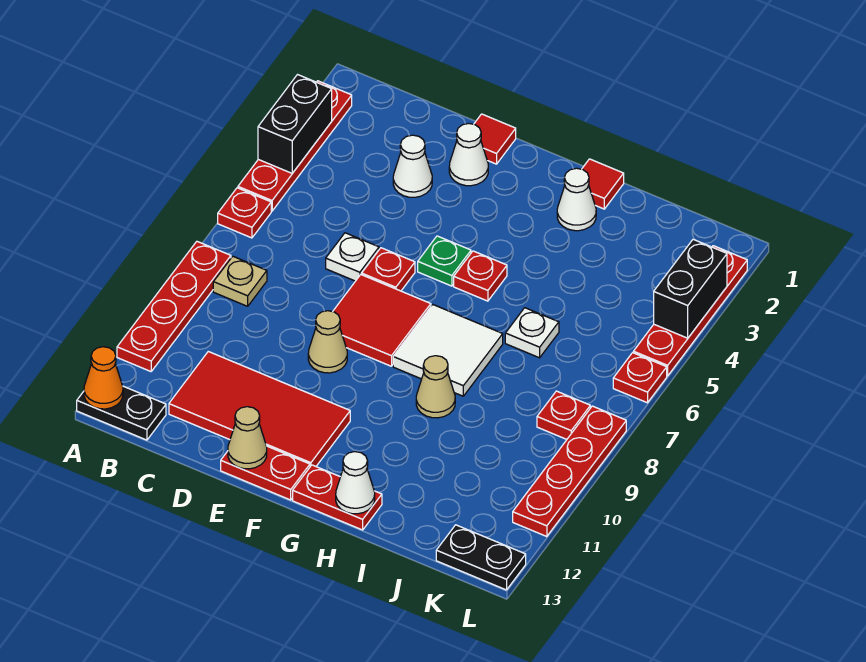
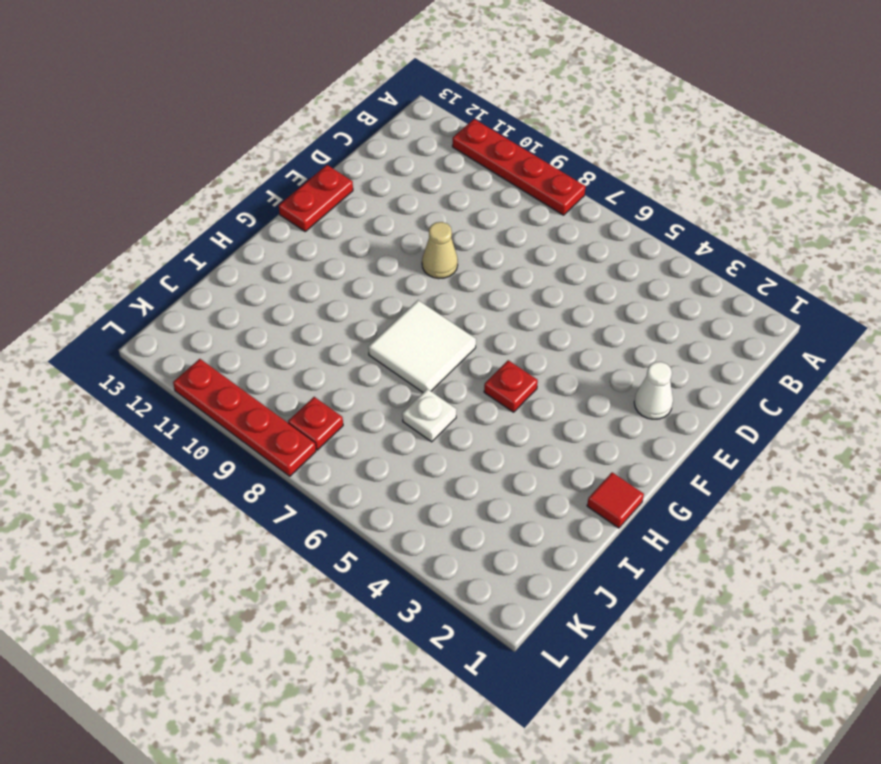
none -> red 1x4 plate [238,81,352,211]
none -> red 1x1 plate [218,188,271,238]
none -> black 1x2 plate [77,386,166,440]
none -> tan 1x1 plate [213,256,267,306]

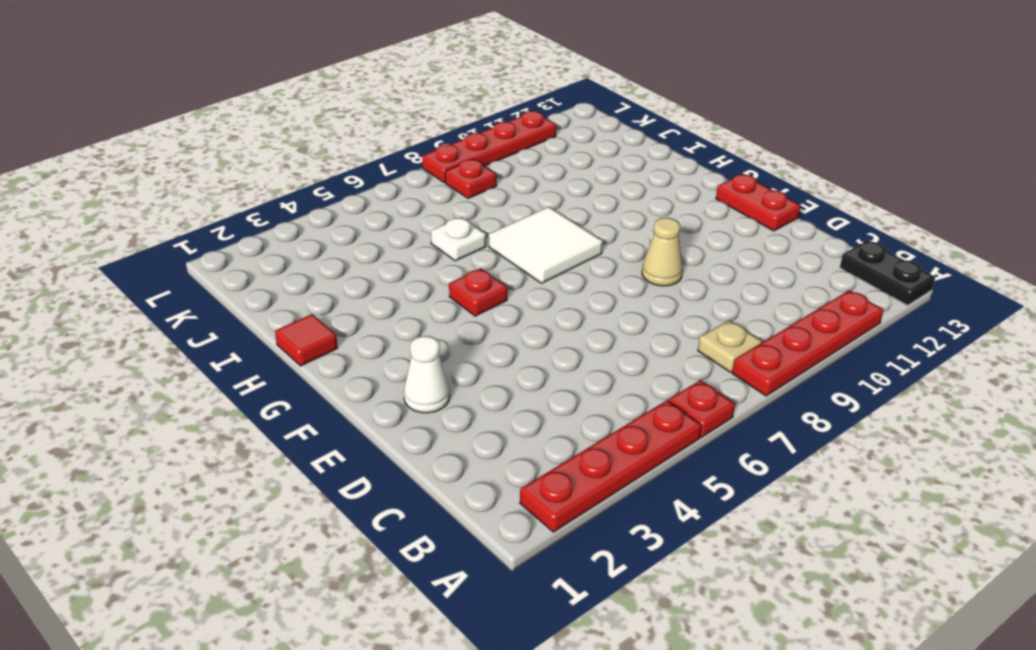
none -> red 2x4 tile [169,352,350,466]
none -> white 1x1 cone [393,135,432,197]
none -> white 1x1 plate [326,233,379,281]
none -> red 1x1 tile [474,114,516,164]

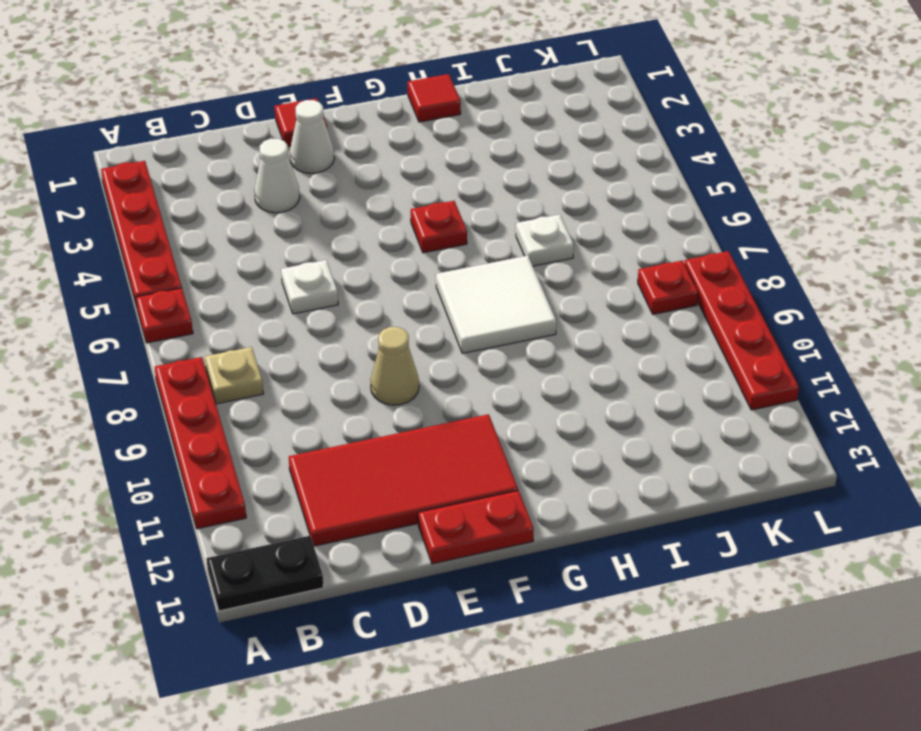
none -> red 1x1 plate [362,248,415,291]
none -> red 2x2 tile [333,275,431,366]
none -> green 1x1 plate [418,236,471,286]
none -> red 1x2 plate [293,465,382,530]

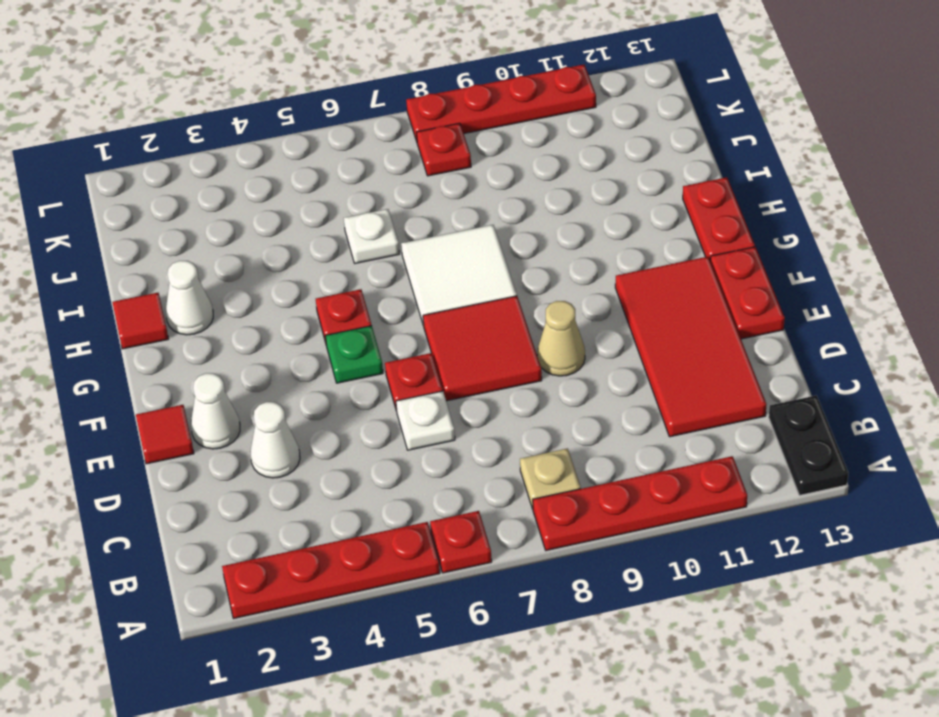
none -> tan 1x1 cone [416,356,455,418]
none -> black 1x2 plate [436,525,526,590]
none -> red 1x4 plate [633,246,747,376]
none -> red 1x1 plate [613,353,667,403]

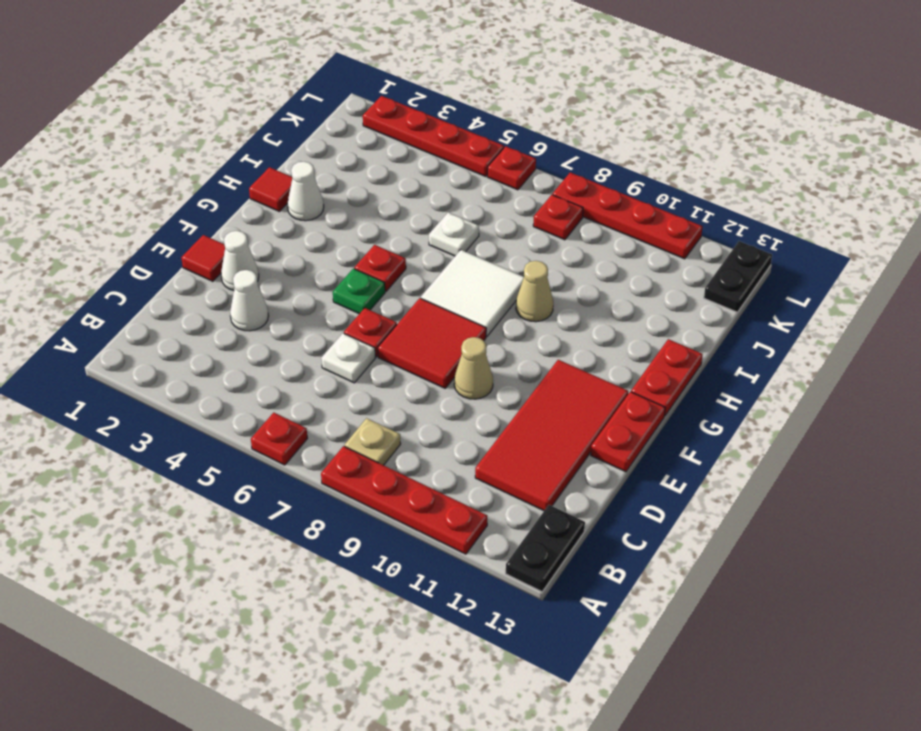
none -> red 1x4 plate [238,81,352,211]
none -> black 1x2 brick [258,75,332,173]
none -> orange 1x1 cone [84,347,123,409]
none -> tan 1x1 cone [228,407,267,469]

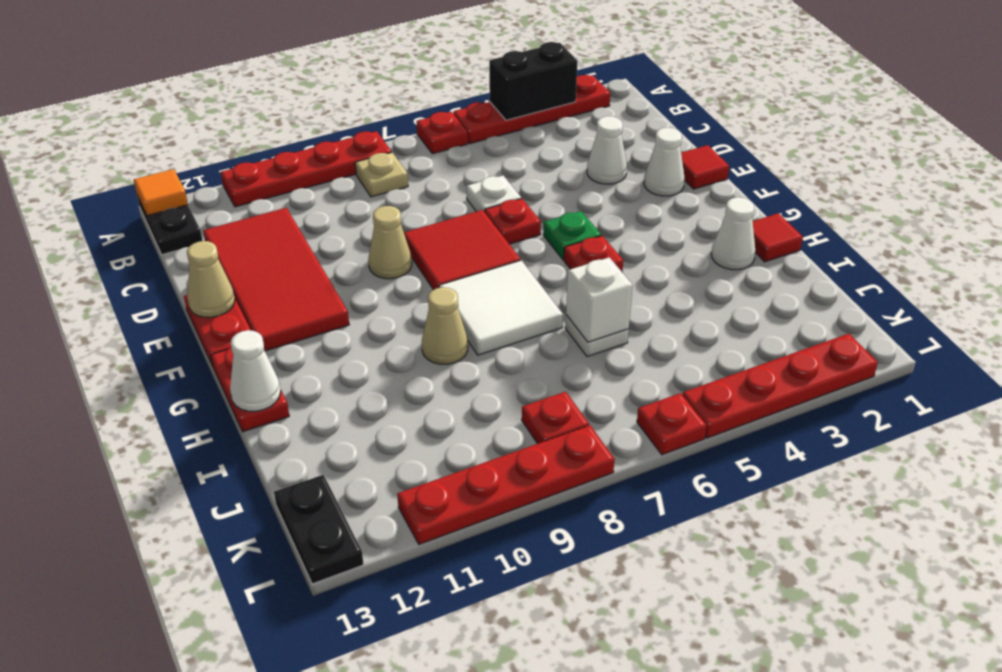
orange 1x1 tile [134,169,188,216] -> orange 1x1 cone [84,347,123,409]
white 1x1 brick [566,257,633,342] -> none
none -> black 1x2 brick [654,239,727,338]

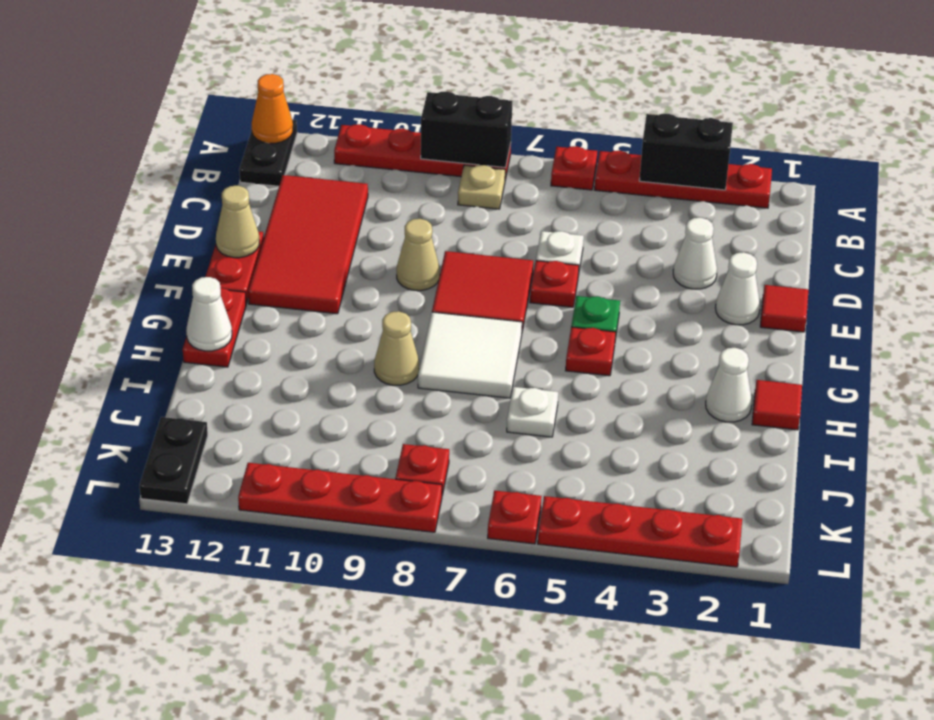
black 1x2 brick [421,91,512,168] -> black 1x2 brick moved to [654,239,727,338]

